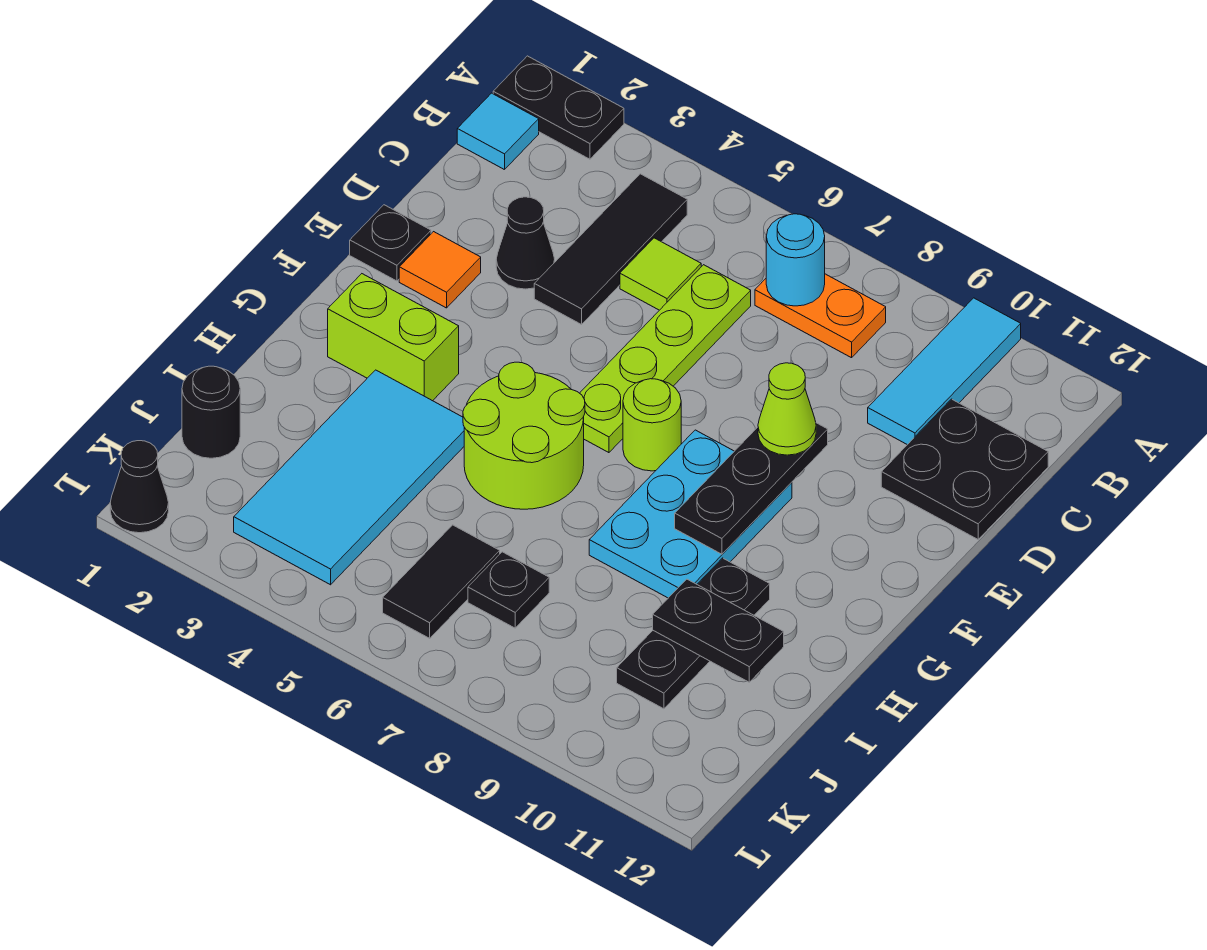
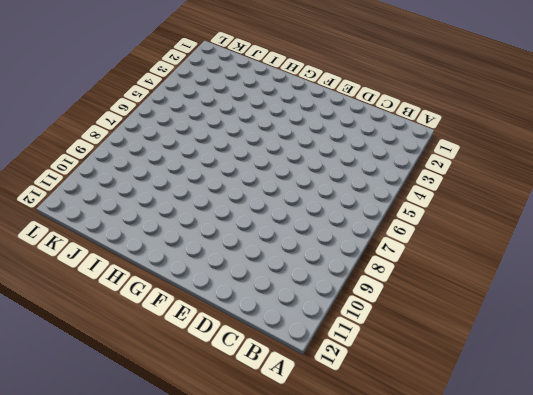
none -> black 1x2 plate [493,56,624,159]
none -> cyan 1x3 tile [868,298,1021,445]
none -> cyan 1x1 tile [457,93,539,170]

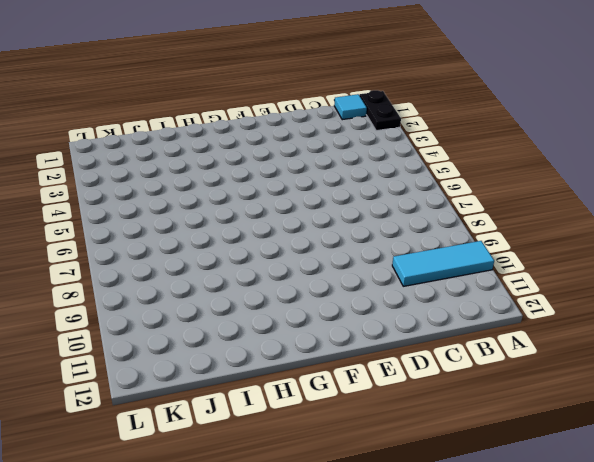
none -> black 1x3 tile [534,174,687,324]
none -> orange 1x2 plate [755,274,886,358]
none -> lime 1x1 tile [620,238,701,310]

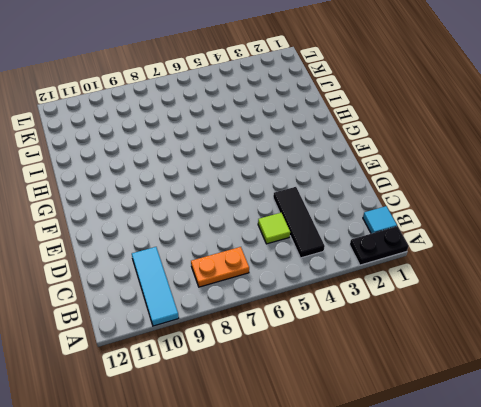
none -> lime 1x4 plate [580,265,751,453]
none -> black 2x2 plate [881,399,1048,539]
none -> black 1x1 cone [496,197,555,289]

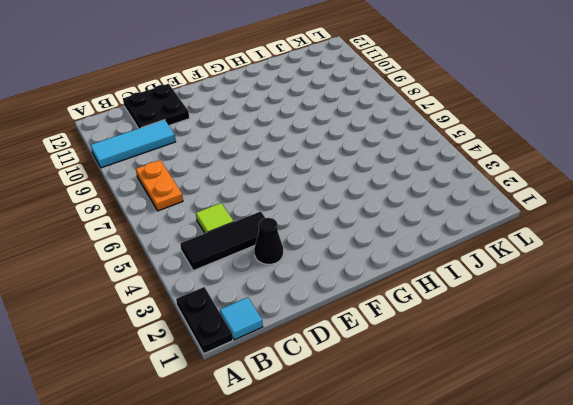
none -> lime 1x4 plate [580,265,751,453]
none -> black 1x1 plate [350,205,431,281]
none -> orange 1x1 tile [399,232,481,308]

